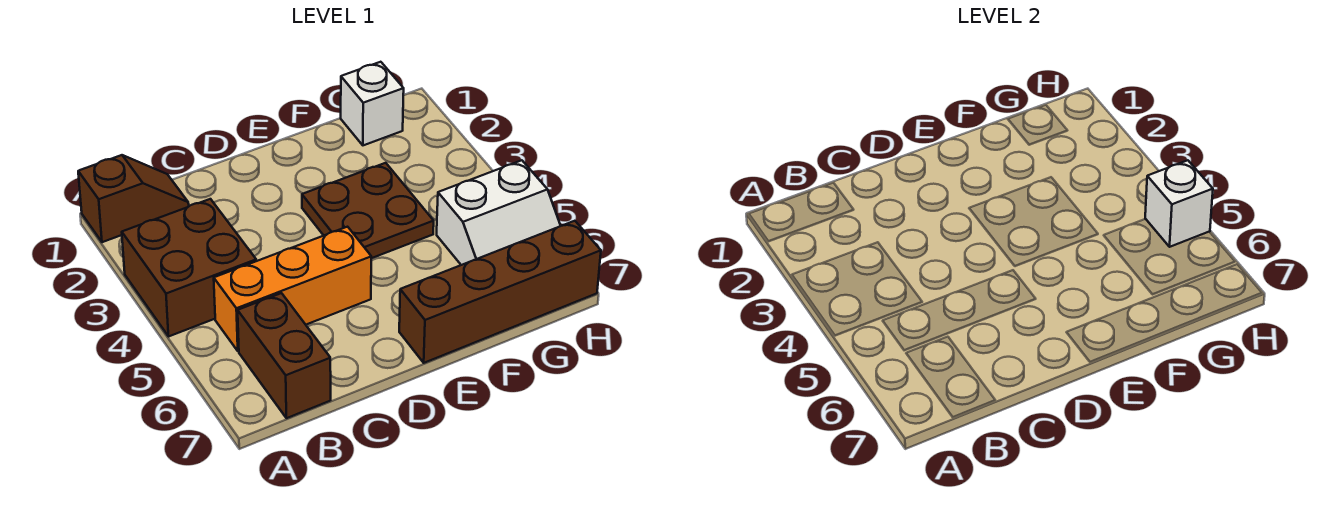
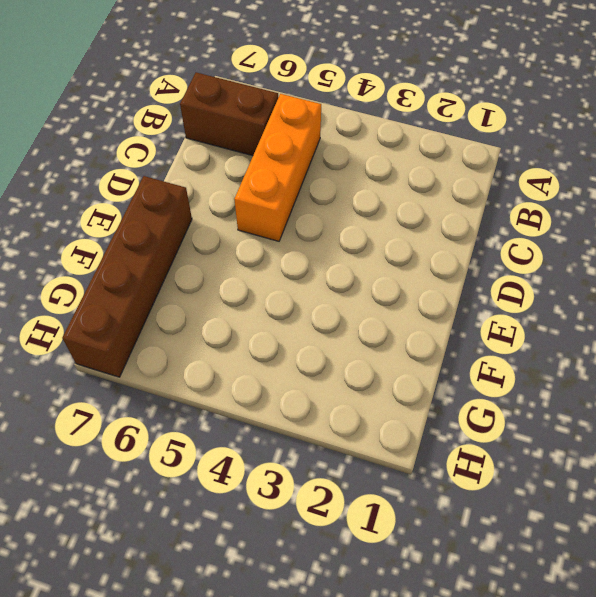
none -> brown 1x2 slope [78,155,189,242]
none -> brown 2x2 brick [122,199,256,336]

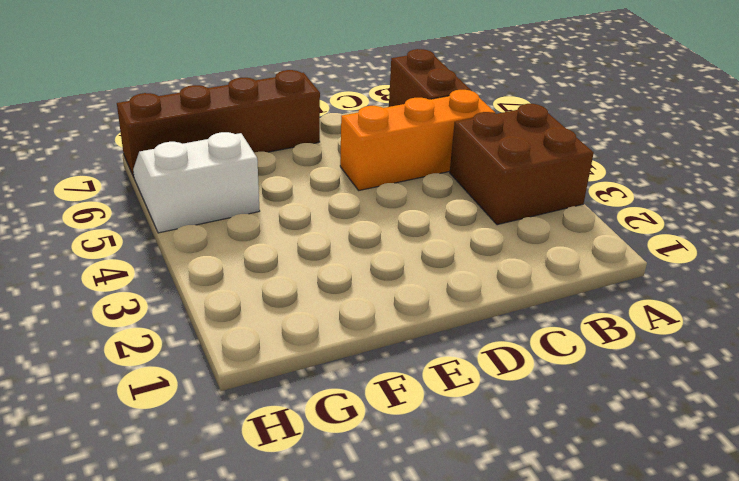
none -> brown 1x2 slope [78,155,189,242]
none -> brown 2x2 plate [302,163,434,258]

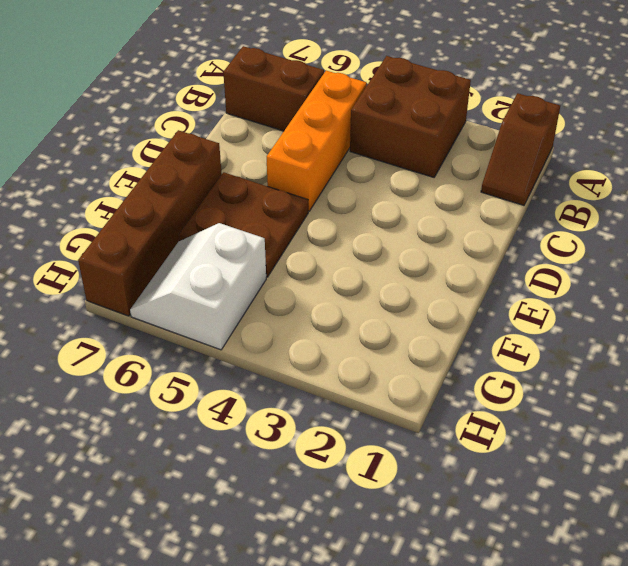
brown 2x2 plate [179,172,308,277] -> brown 2x2 plate moved to [302,163,434,258]
none -> white 1x1 brick [341,62,404,145]
none -> white 1x1 brick [1145,160,1213,247]

